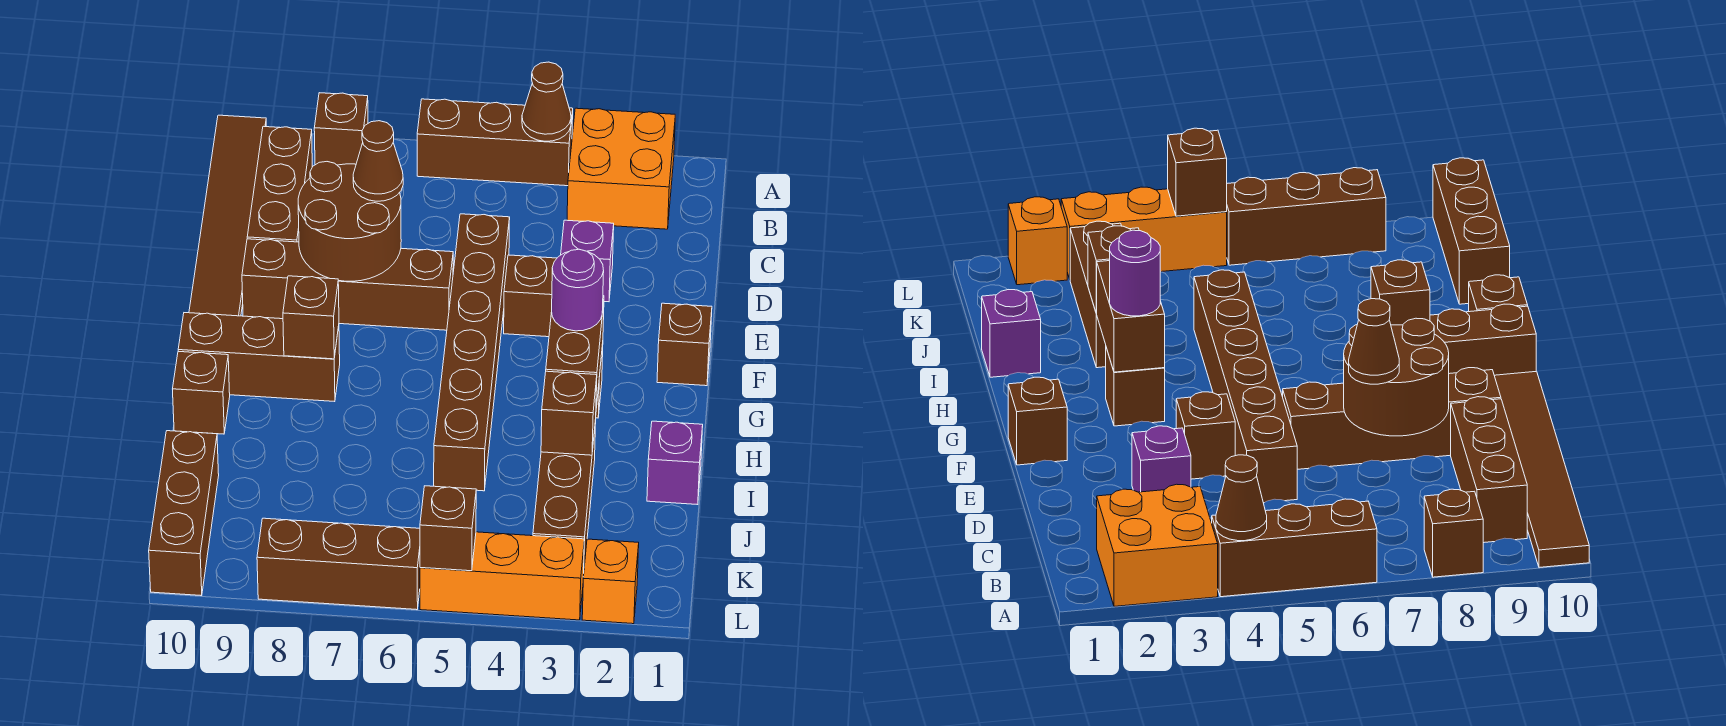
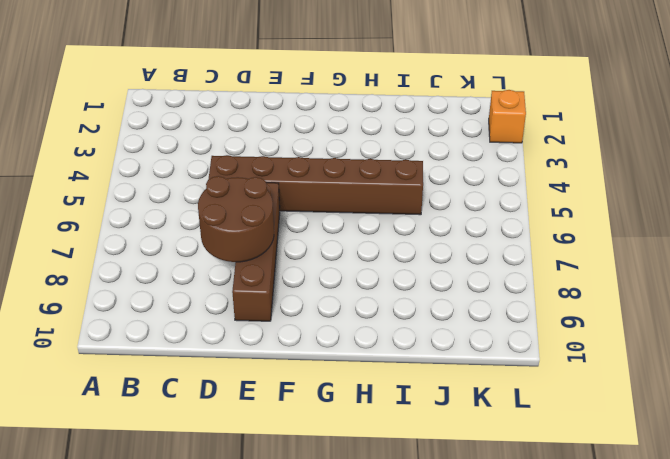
none -> orange 2x2 brick [567,108,675,229]
none -> brown 1x3 brick [417,99,573,186]
none -> brown 1x1 brick [314,93,368,165]

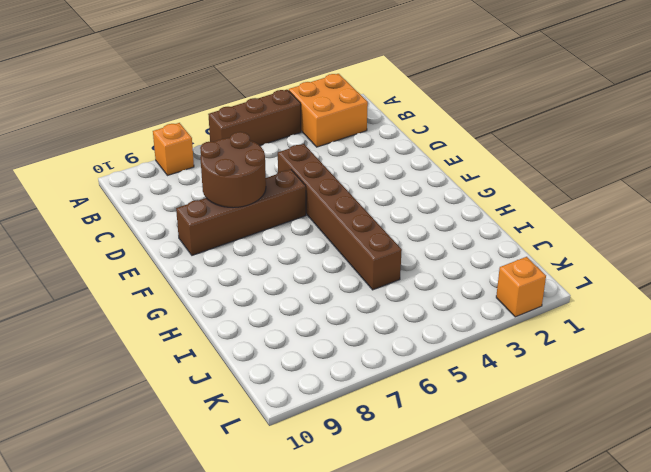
orange 1x1 brick [153,123,194,176] -> brown 1x1 brick [314,93,368,165]
none -> brown 1x6 tile [189,115,266,316]
none -> brown 1x3 brick [247,126,312,242]
none -> purple 1x1 brick [561,220,614,302]

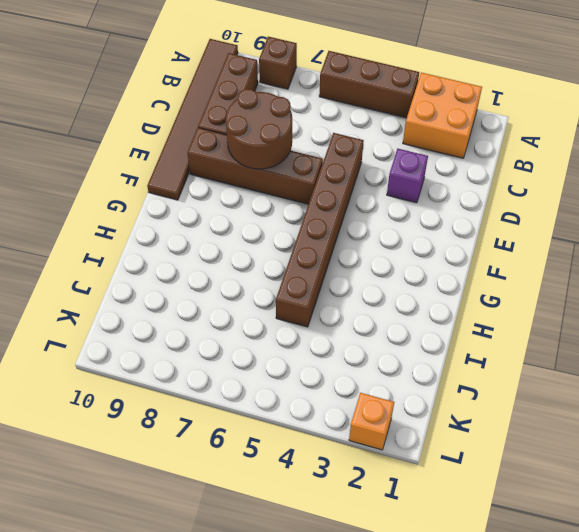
none -> brown 1x1 brick [504,255,557,337]
none -> brown 1x1 brick [657,303,712,386]
none -> brown 1x1 brick [1106,348,1165,426]

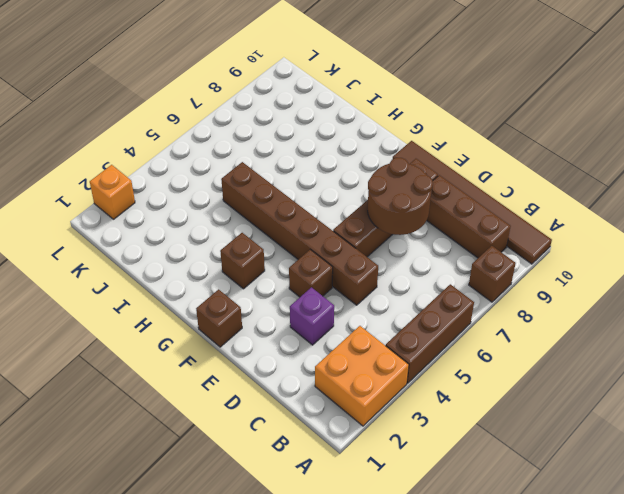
none -> brown 1x3 brick [178,313,340,402]
none -> brown 1x1 brick [173,351,230,434]
none -> purple 1x1 brick [647,421,703,505]

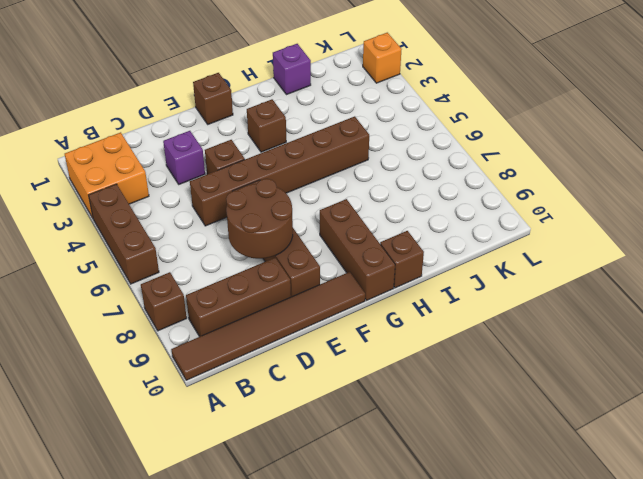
none -> brown 1x3 brick [533,420,596,566]
none -> brown 1x3 brick [149,431,219,596]
none -> orange 1x3 brick [420,532,584,620]

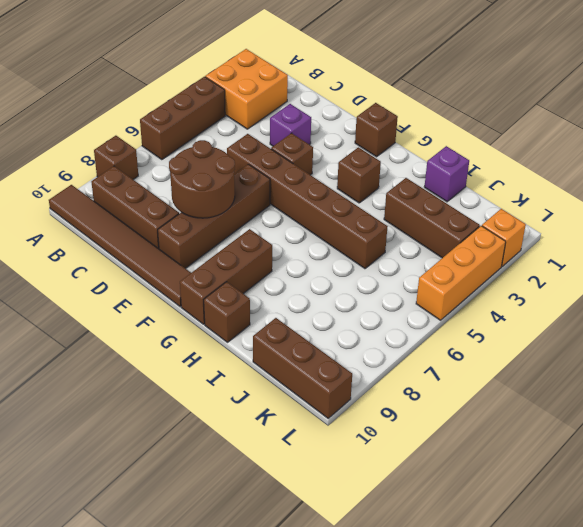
none -> brown 1x3 brick [257,518,420,610]
none -> brown 1x1 cone [522,62,571,141]
none -> brown 1x2 brick [546,296,604,408]

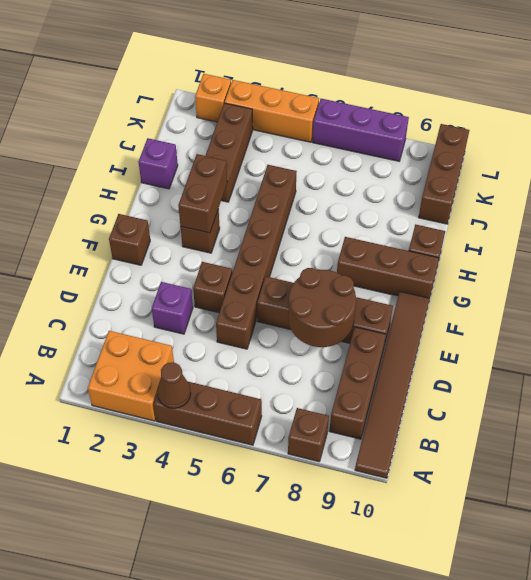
purple 1x3 brick [313,99,409,161] -> brown 1x3 brick [257,518,420,610]
none -> brown 1x1 brick [283,276,339,359]
none -> brown 1x1 brick [541,371,597,455]
none -> brown 1x1 brick [420,486,476,571]

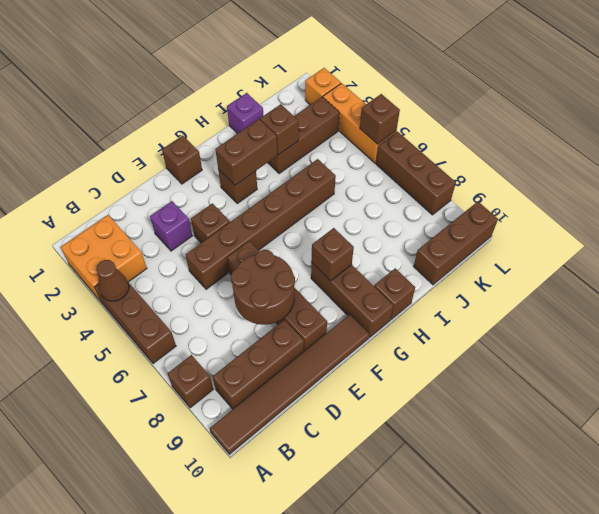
none -> brown 1x1 cone [353,121,403,201]
none -> purple 1x1 round brick [552,249,604,331]

